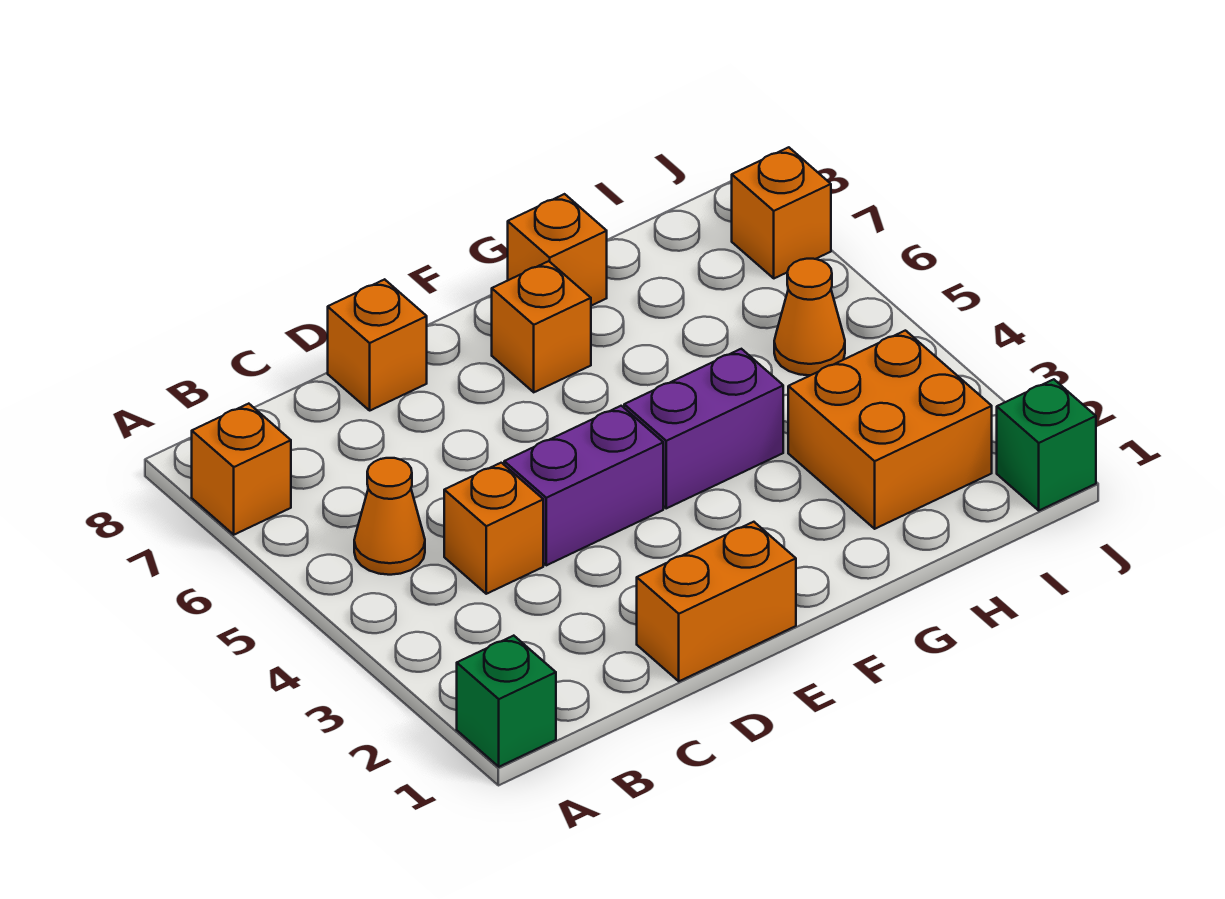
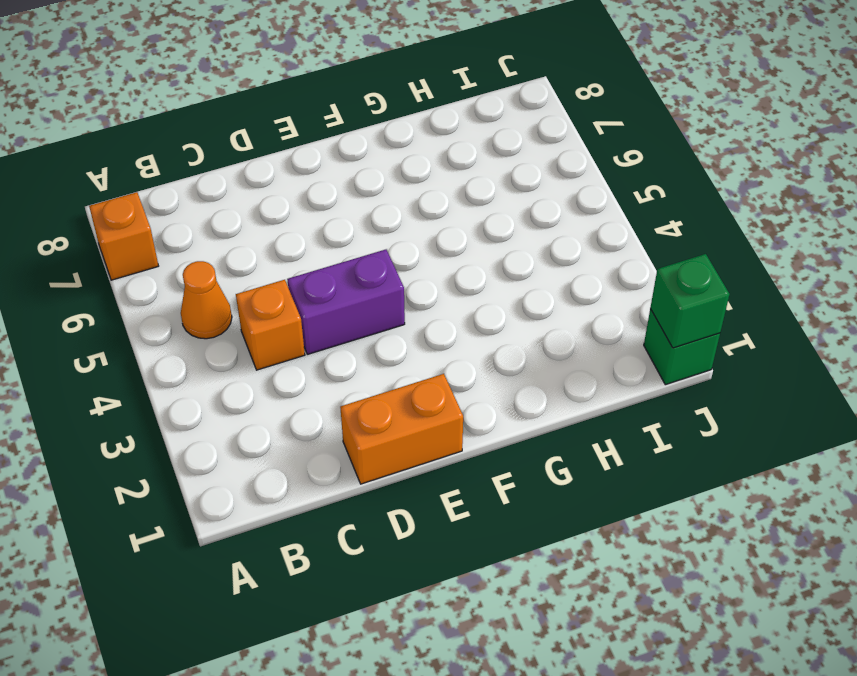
green 1x1 brick [650,254,730,348] -> green 1x1 brick moved to [457,636,556,767]
none -> orange 1x1 brick [328,279,427,410]
none -> purple 1x2 brick [624,349,783,508]
none -> orange 1x1 brick [492,261,591,392]

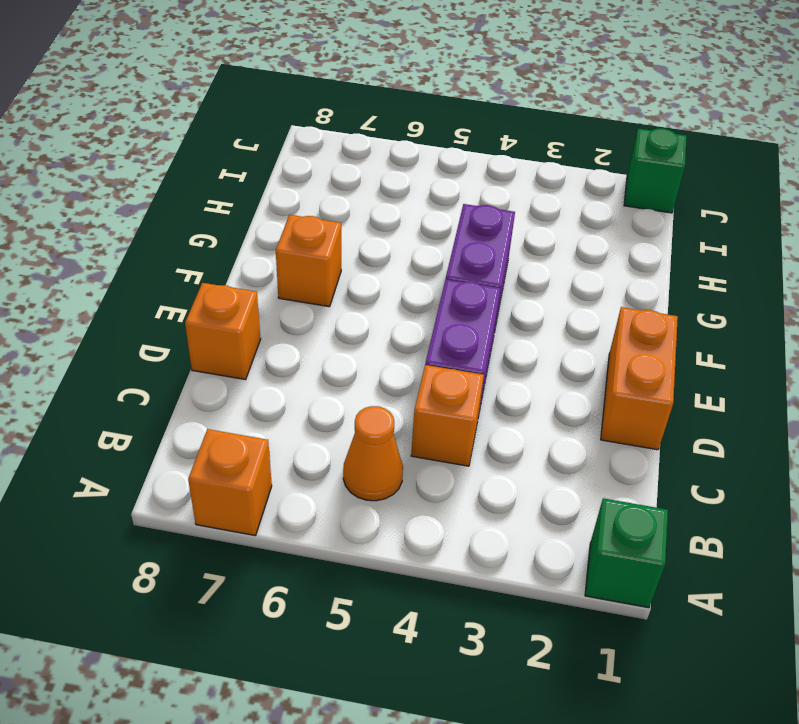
none -> orange 1x1 brick [508,194,607,306]
none -> orange 2x2 brick [788,331,992,529]
none -> orange 1x1 cone [774,259,845,375]

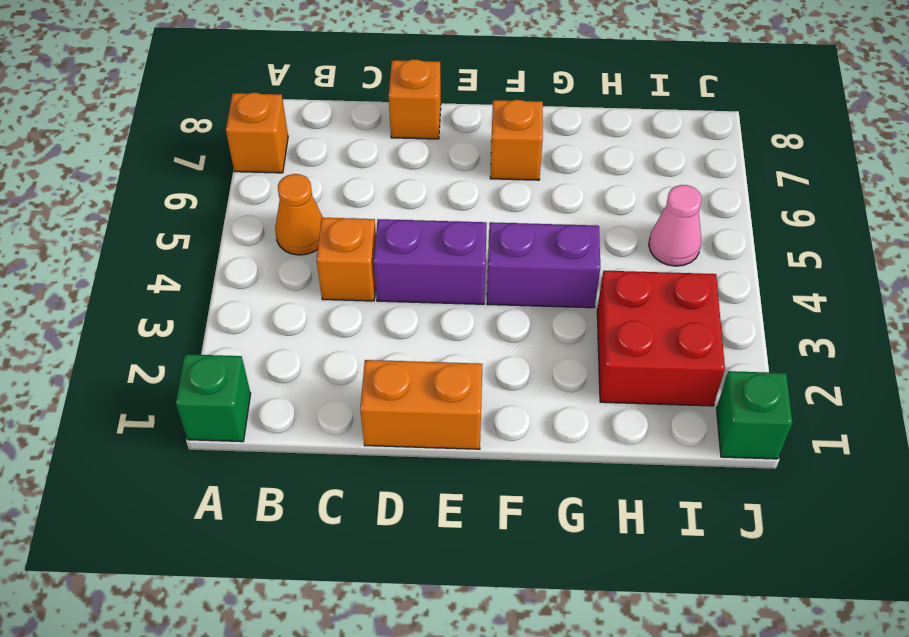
red 2x2 brick [597,271,725,406] -> orange 2x2 brick [788,331,992,529]
pink 1x1 cone [649,185,702,266] -> orange 1x1 cone [774,259,845,375]
none -> orange 1x1 brick [508,194,607,306]
none -> orange 1x1 brick [732,147,831,278]

